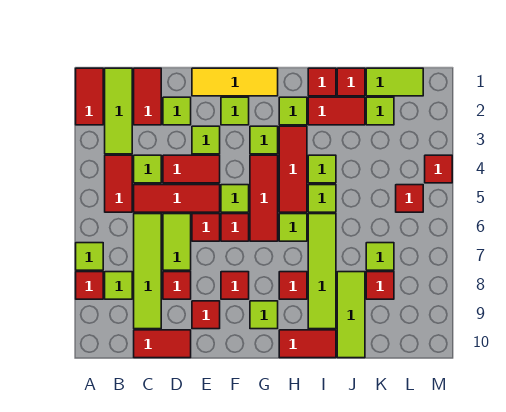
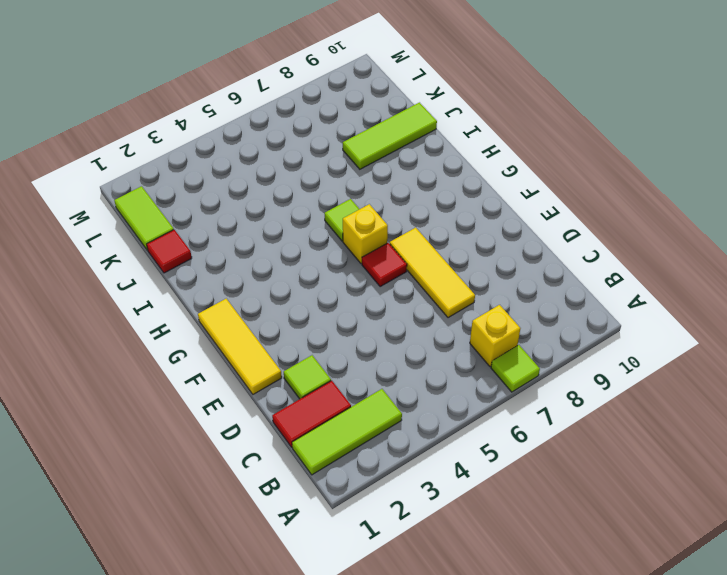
yellow 1x1 brick [470,305,520,367] -> none
yellow 1x3 tile [390,228,475,318] -> lime 1x2 tile [163,214,191,270]
yellow 1x1 brick [343,204,388,264] -> red 1x3 tile [250,155,278,241]
none -> red 1x2 tile [76,68,103,125]
none -> red 1x1 tile [76,272,103,299]
none -> red 1x2 tile [105,155,132,212]
none -> lime 1x1 tile [105,272,132,299]

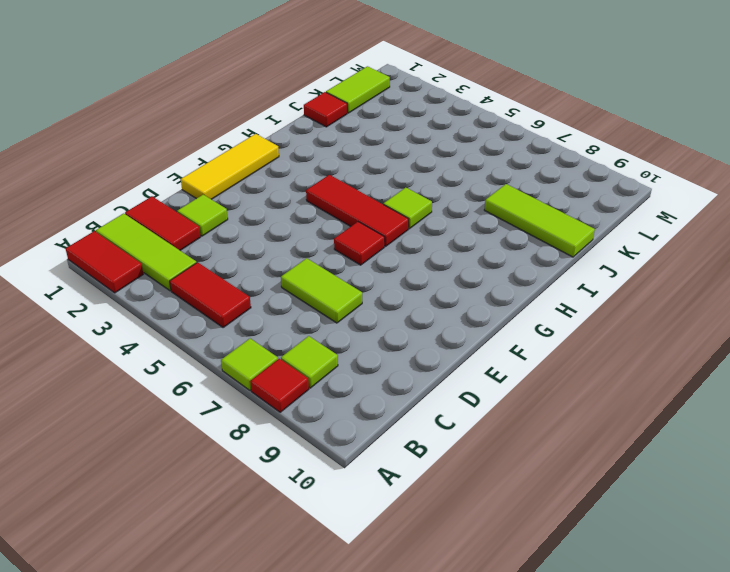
none -> lime 1x1 tile [134,155,161,183]
none -> red 1x3 tile [134,185,220,212]
none -> lime 1x4 tile [134,214,161,329]
none -> red 1x2 tile [134,330,191,358]

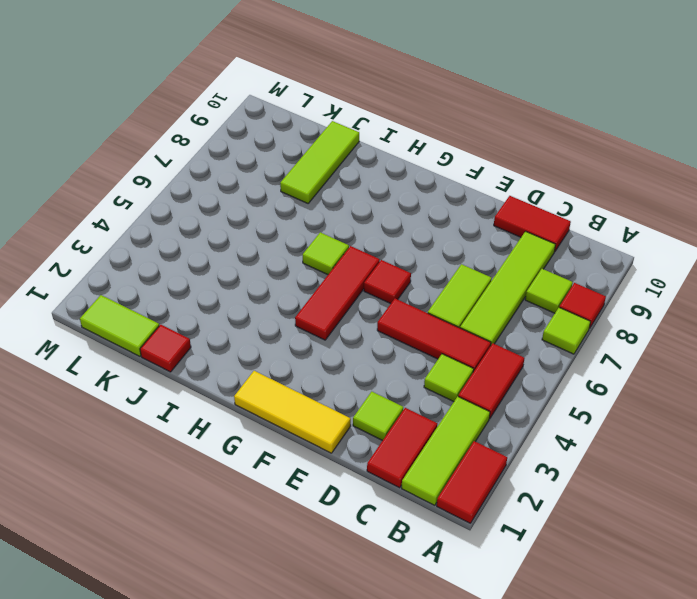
none -> red 1x2 tile [163,155,220,183]
none -> red 1x1 tile [163,272,191,299]
none -> lime 1x1 tile [192,126,220,154]
none -> red 1x1 tile [192,214,220,241]

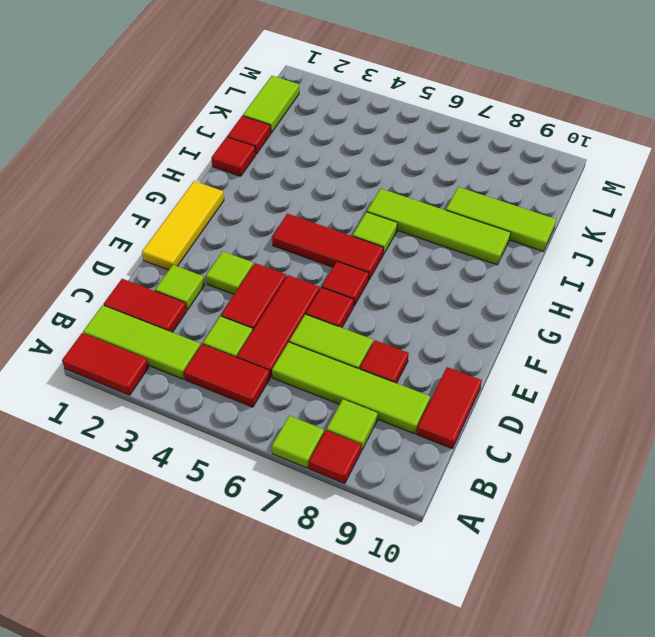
none -> red 1x1 tile [192,301,220,329]
none -> lime 1x1 tile [221,97,249,125]
none -> lime 1x1 tile [221,185,249,212]
none -> red 1x1 tile [221,272,249,299]

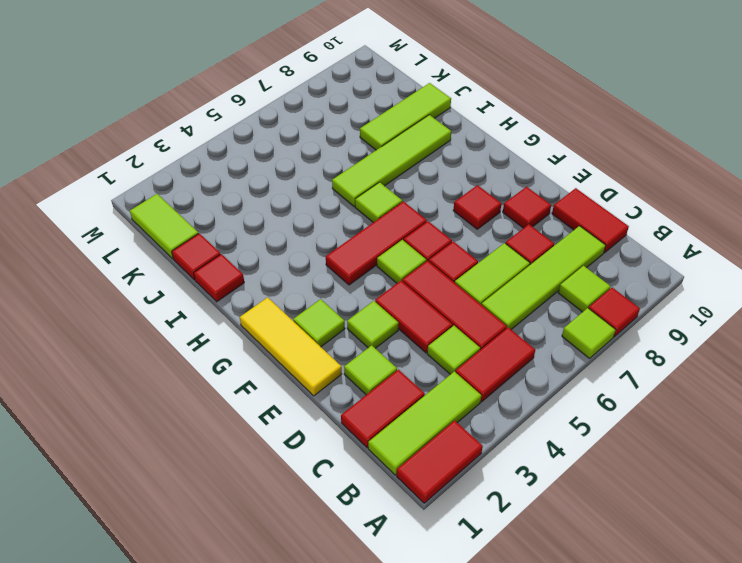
none -> lime 1x1 tile [250,126,278,154]
none -> lime 1x1 tile [250,301,278,329]
none -> lime 1x1 tile [279,97,307,125]
none -> red 1x3 tile [279,126,307,212]

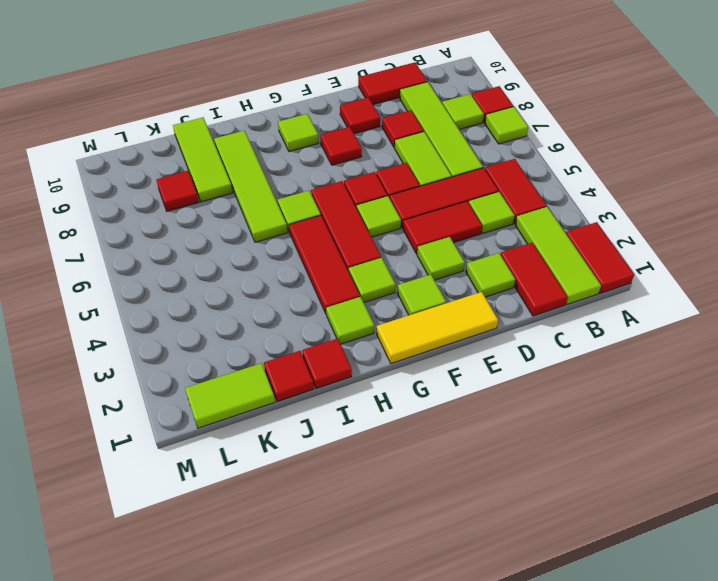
none -> red 1x1 tile [279,272,307,299]
none -> red 1x2 tile [279,330,336,358]
none -> red 1x2 tile [308,97,365,125]
none -> lime 1x1 tile [308,155,336,183]

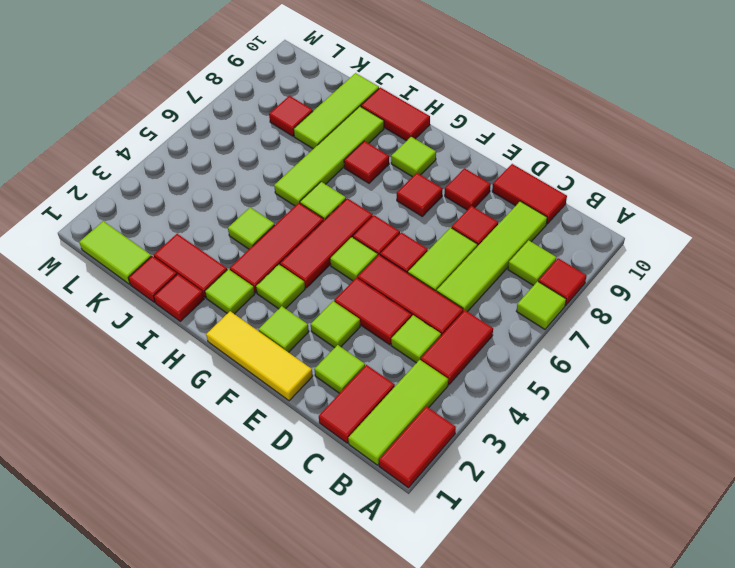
none -> lime 1x1 tile [308,185,336,212]
none -> lime 1x1 tile [366,97,394,125]
none -> lime 1x1 tile [366,243,394,270]
none -> red 1x1 tile [396,185,423,212]

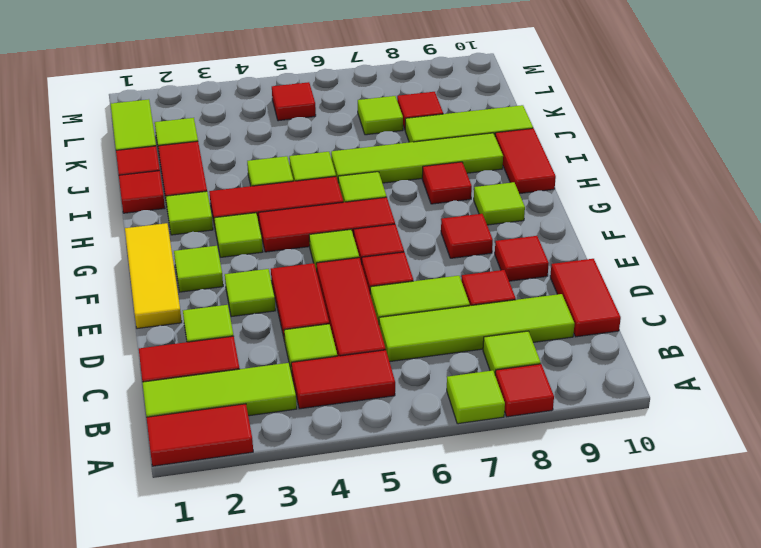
none -> red 1x1 tile [425,155,452,183]

